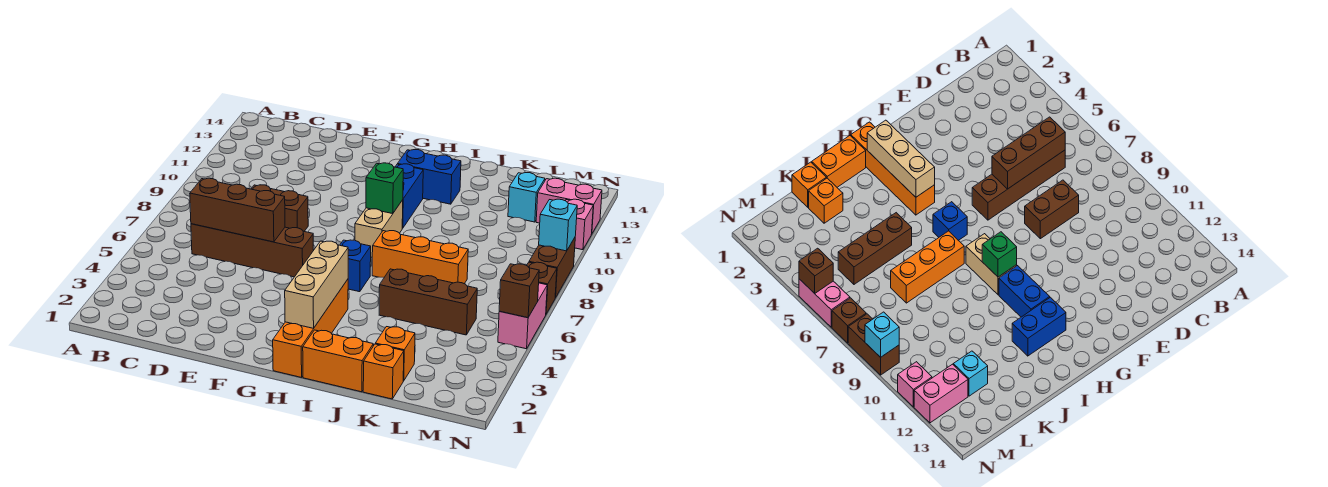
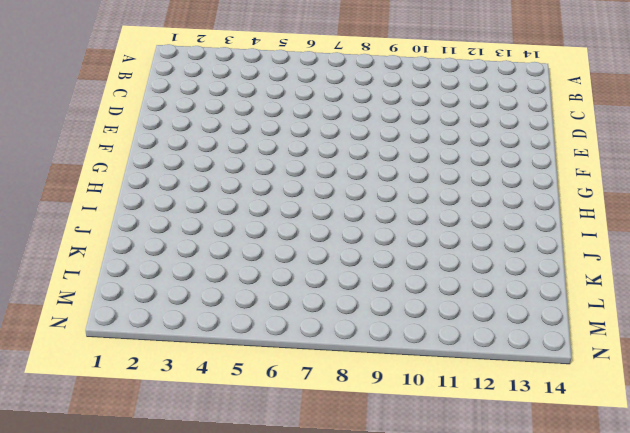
none -> brown 1x4 brick [191,224,314,277]
none -> brown 1x2 brick [251,185,308,231]
none -> orange 1x4 brick [273,279,348,377]

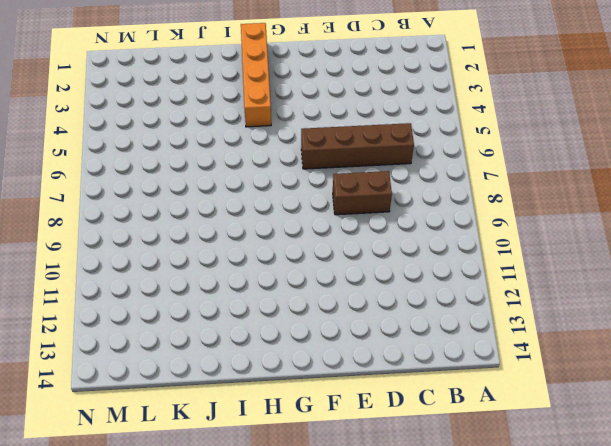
none -> blue 1x1 brick [340,240,371,292]
none -> tan 1x2 brick [355,200,403,257]
none -> blue 1x2 brick [395,164,423,228]

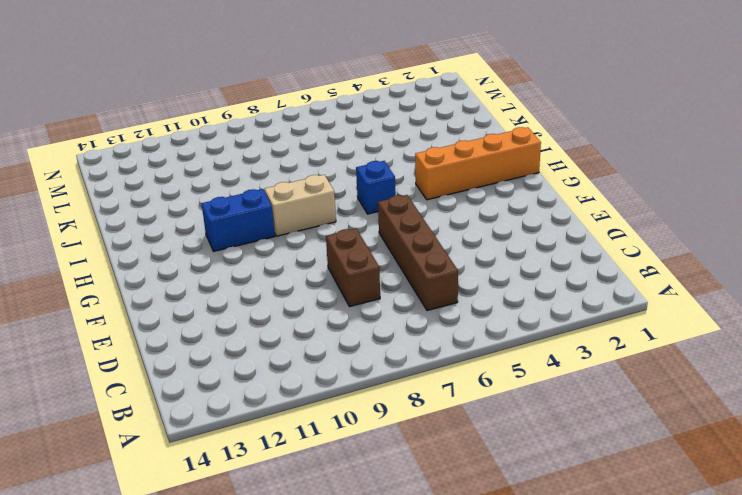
none -> blue 1x2 brick [398,150,461,204]
none -> orange 1x2 brick [303,330,373,392]
none -> orange 1x3 brick [372,231,468,284]

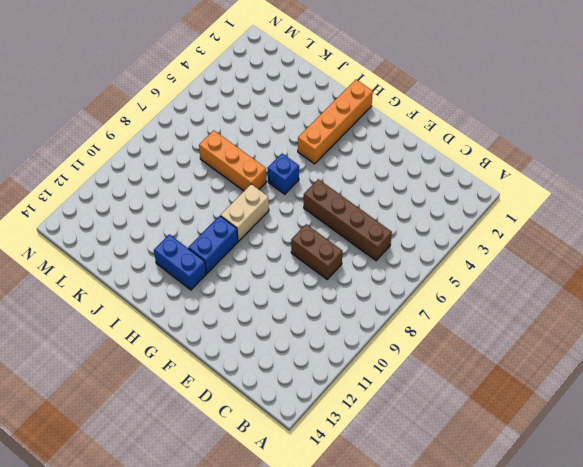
none -> orange 1x2 brick [303,330,373,392]
none -> brown 1x3 brick [379,269,477,335]
none -> orange 1x1 brick [363,344,404,399]

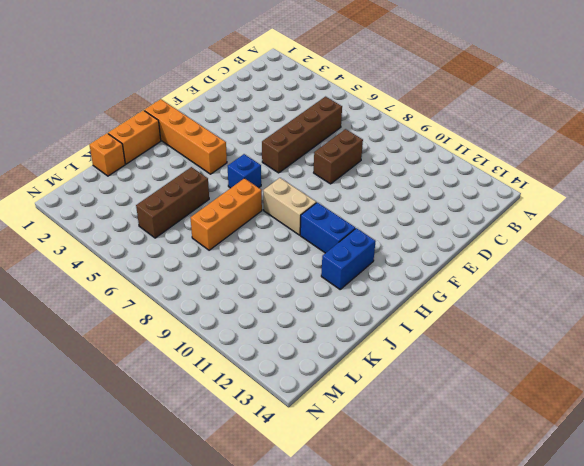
none -> orange 1x1 brick [375,327,415,381]
none -> cyan 1x1 brick [508,173,545,222]
none -> pink 1x2 brick [536,178,602,233]

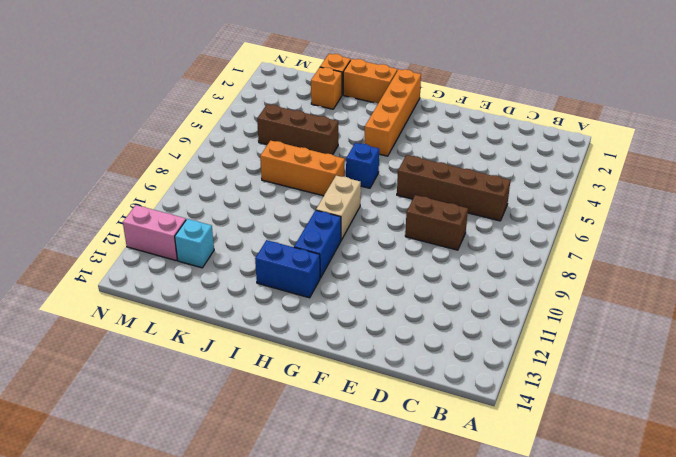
none -> pink 1x2 brick [498,283,547,349]
none -> brown 1x1 brick [527,262,557,314]
none -> brown 1x2 brick [529,238,575,298]

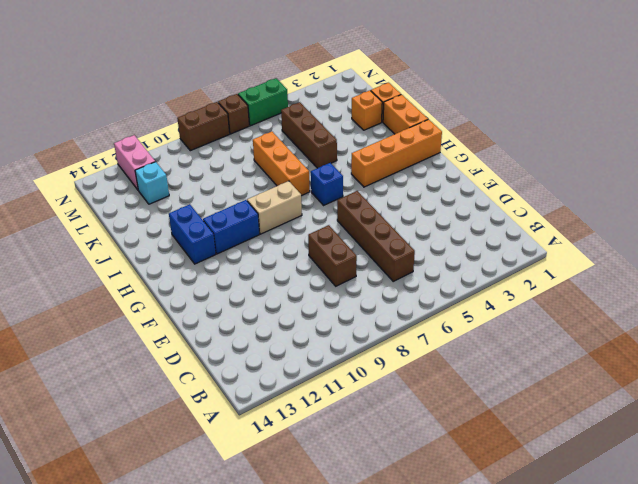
green 1x2 brick [238,78,288,126] -> pink 1x2 brick [498,283,547,349]
none -> pink 1x1 brick [565,199,593,250]
none -> brown 1x3 brick [190,178,285,242]
none -> tan 1x3 brick [285,241,348,328]

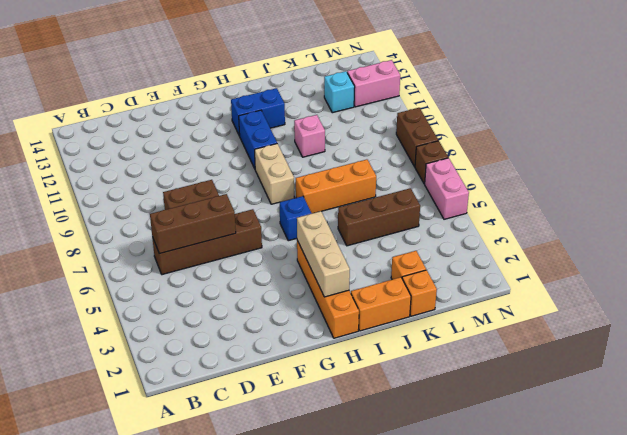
pink 1x1 brick [294,115,325,157] -> pink 1x1 brick moved to [565,199,593,250]
none -> green 1x1 brick [366,163,403,214]
none -> brown 1x1 brick [499,264,539,318]
none -> cyan 1x1 brick [539,199,577,251]

